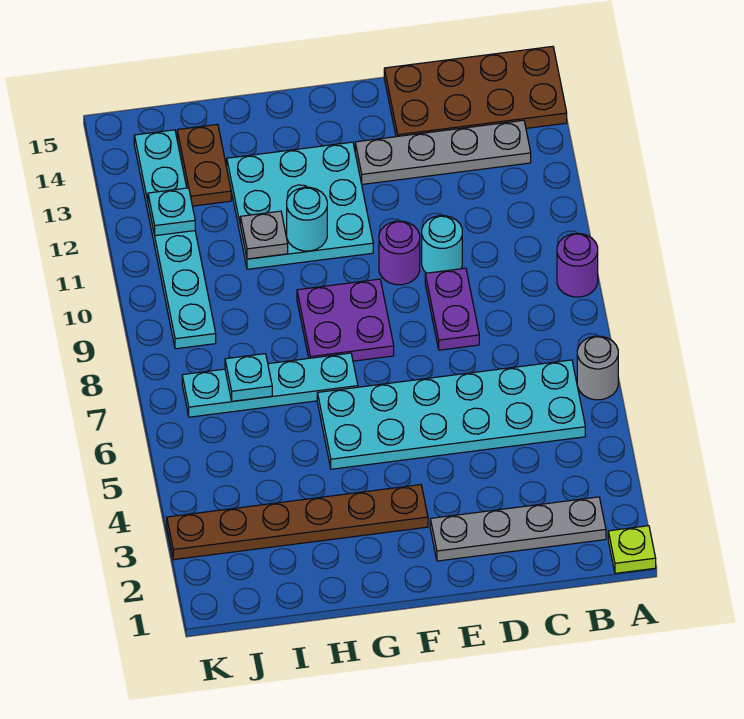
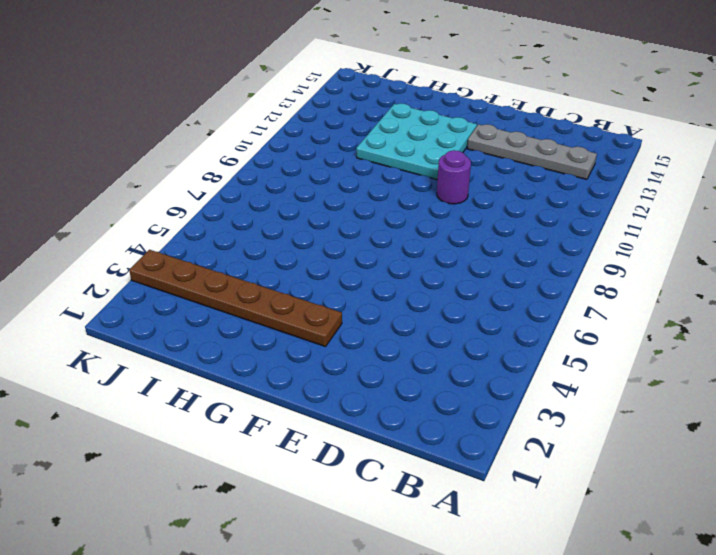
none -> lime 1x1 plate [608,526,656,573]
none -> grey 1x1 round brick [577,336,618,400]
none -> purple 1x1 round brick [557,234,598,297]

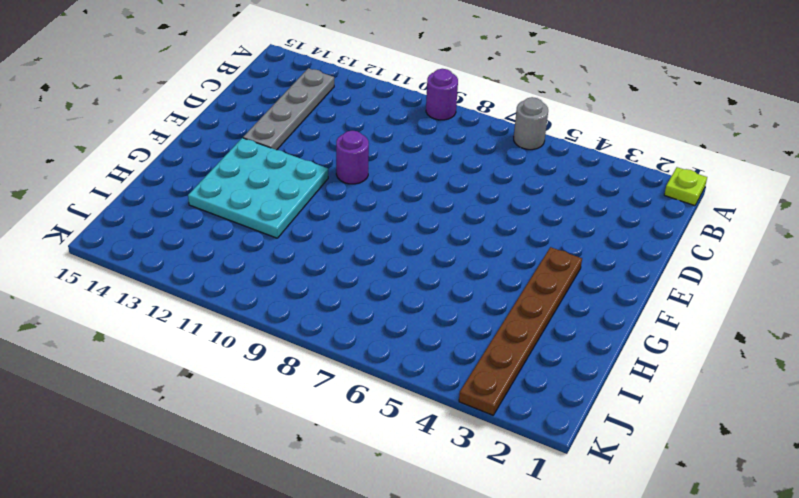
none -> brown 2x4 plate [384,46,567,137]
none -> grey 1x4 plate [430,497,606,561]
none -> cyan 2x6 plate [317,360,585,469]

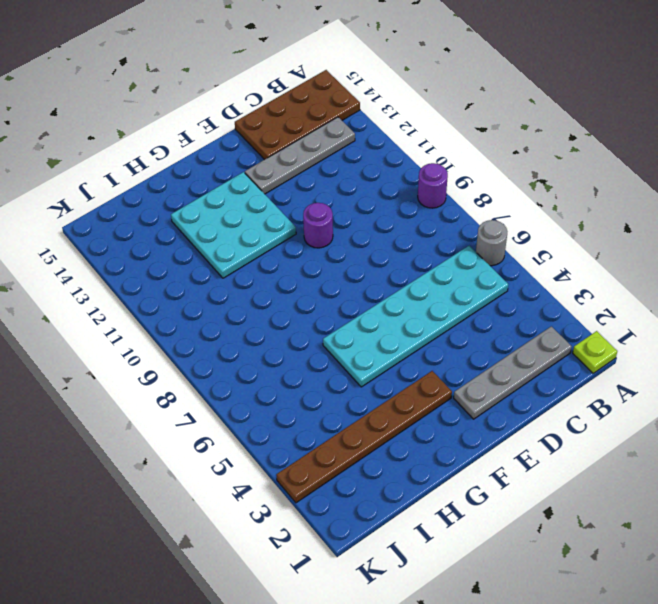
none -> purple 1x2 plate [425,268,479,350]
none -> cyan 1x1 round brick [422,216,462,273]
none -> purple 2x2 plate [297,279,394,361]

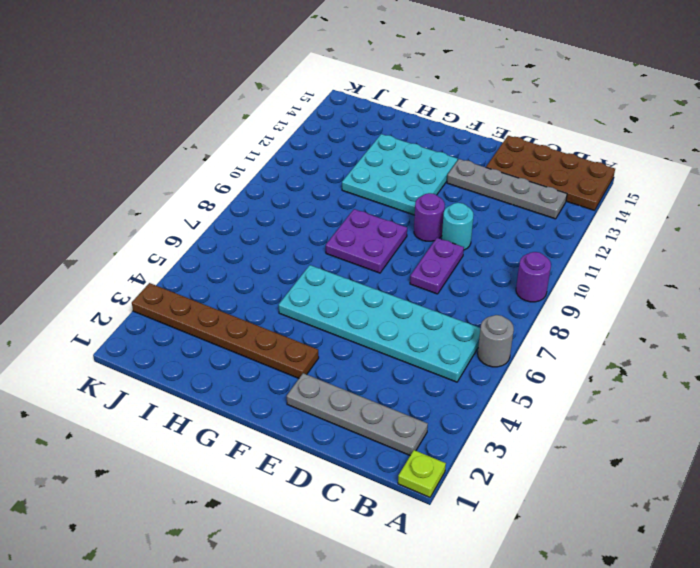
none -> cyan 1x4 plate [182,353,358,417]
none -> brown 1x2 plate [177,124,231,206]
none -> cyan 1x6 plate [134,130,216,349]

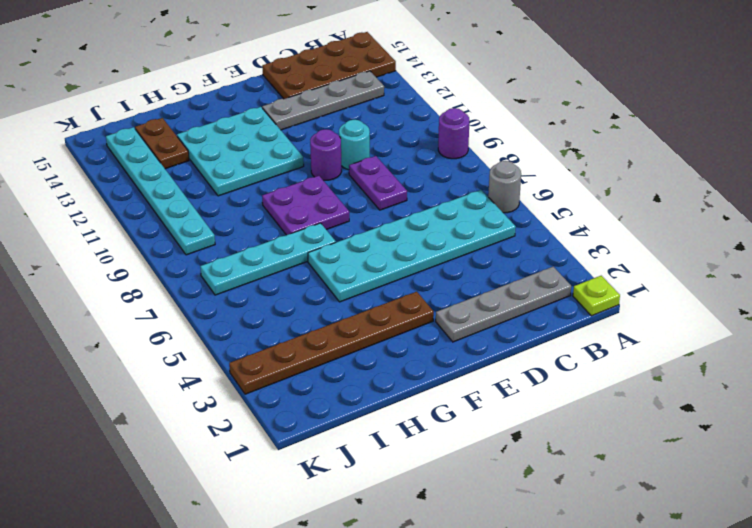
none -> cyan 1x1 round brick [287,187,327,251]
none -> grey 1x1 plate [240,211,288,259]
none -> cyan 1x1 plate [225,354,272,401]

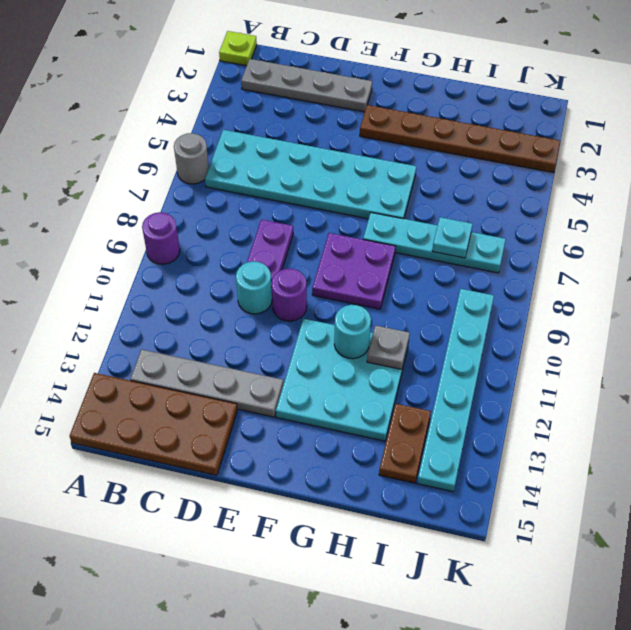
none -> cyan 1x1 plate [148,188,195,236]

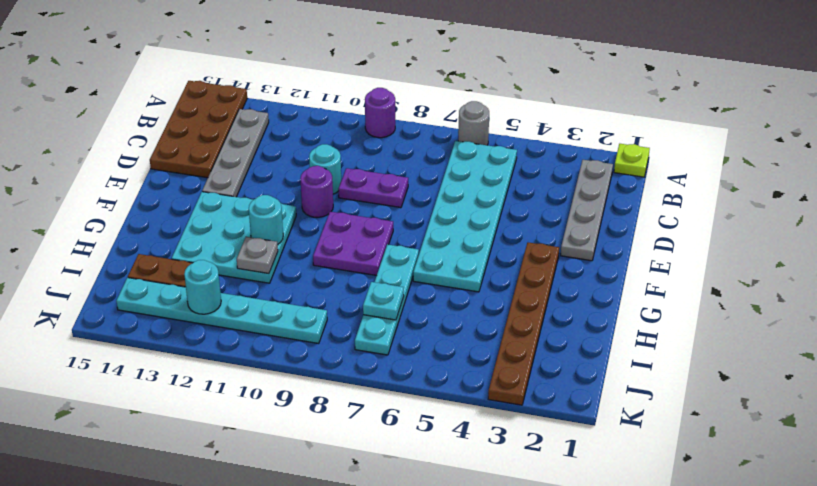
cyan 1x1 round brick [184,260,221,314] -> cyan 1x1 plate [148,188,195,236]

